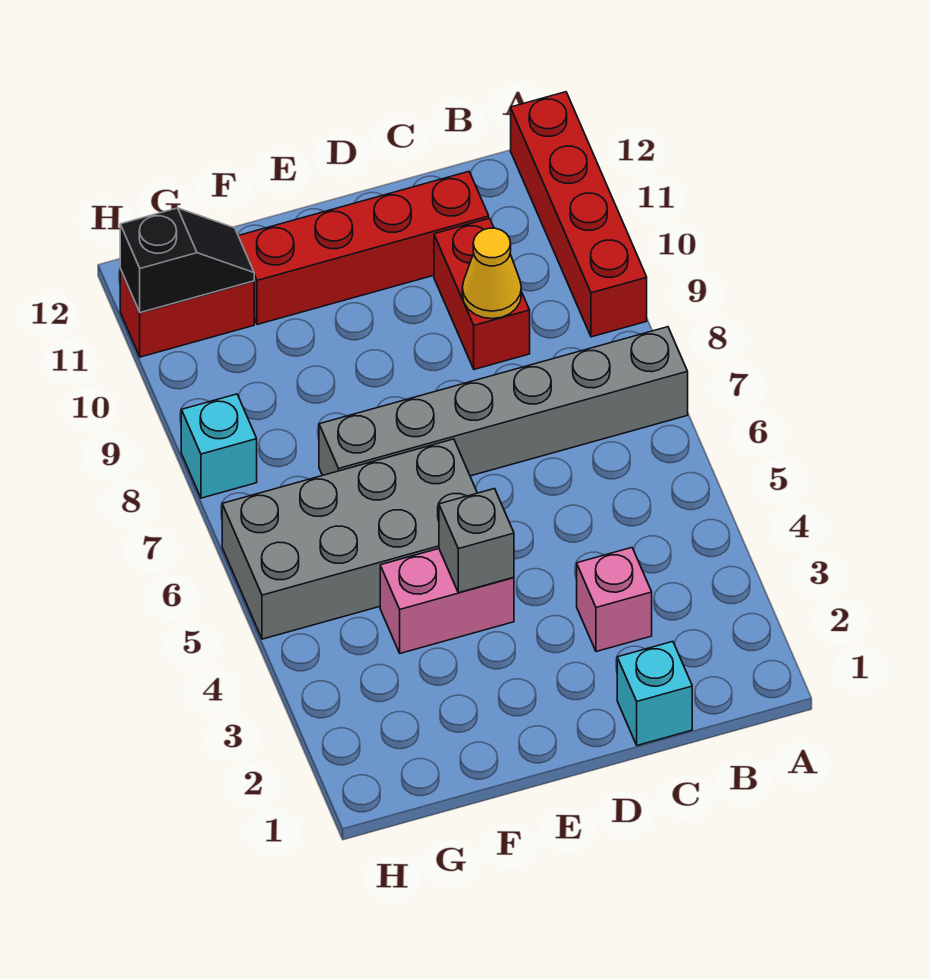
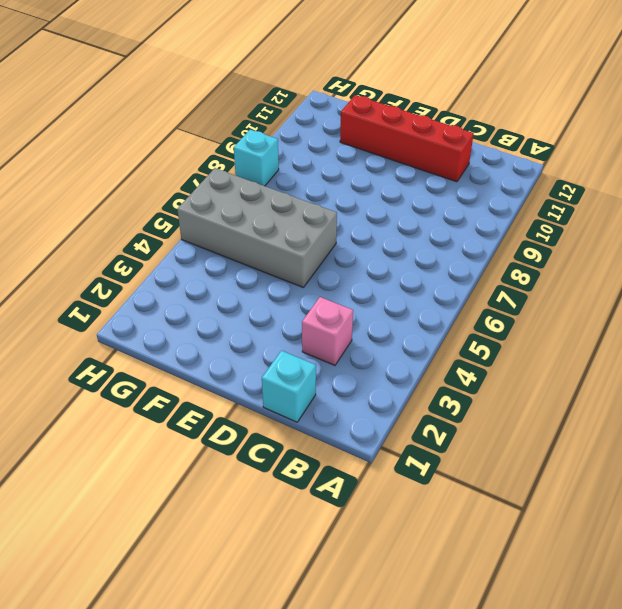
none -> grey 1x6 brick [319,327,688,476]
none -> red 1x4 brick [511,92,647,337]
none -> red 1x2 brick [434,218,530,369]

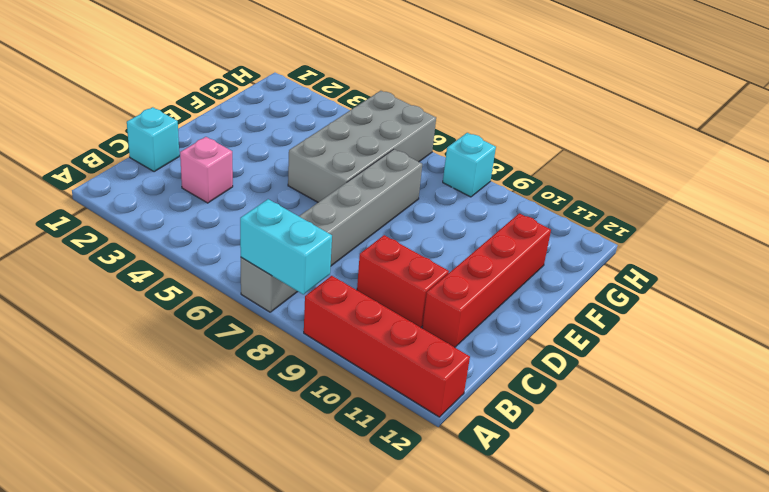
cyan 1x2 brick [240,199,332,294] -> none
none -> pink 1x2 brick [380,549,514,653]
none -> red 1x2 brick [120,269,254,357]
none -> yellow 1x1 cone [462,228,521,319]

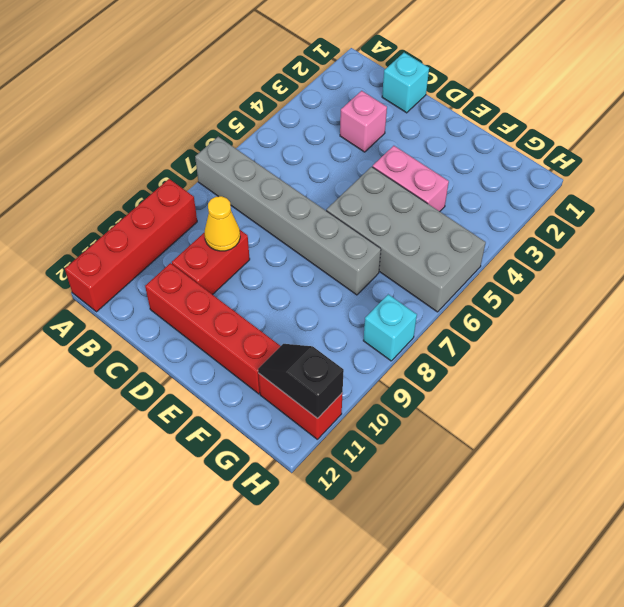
none -> grey 1x1 brick [439,489,514,593]

